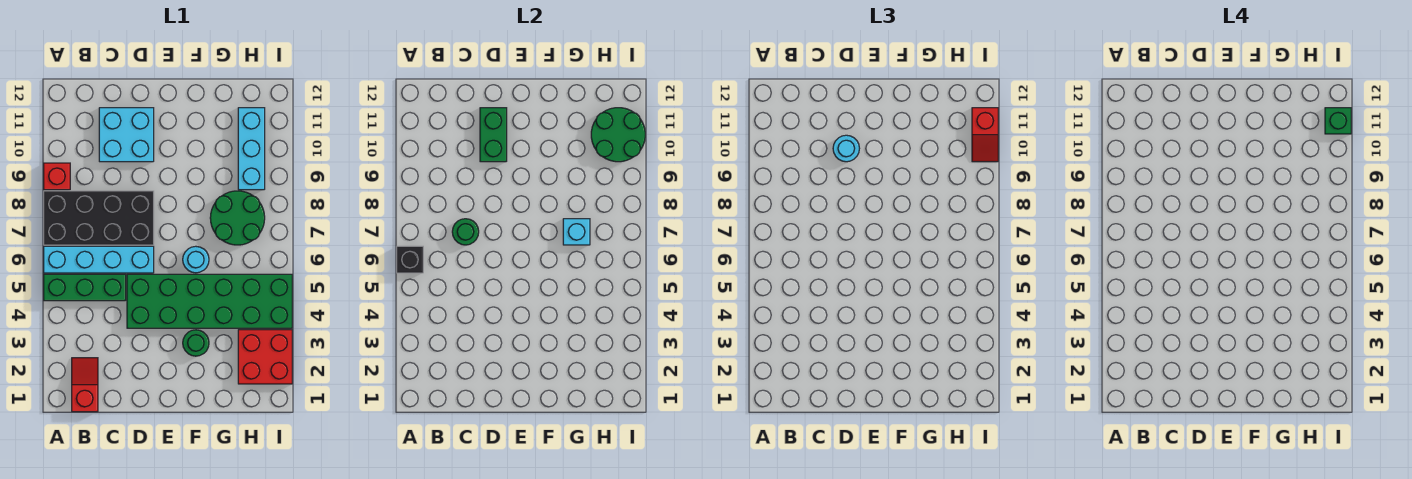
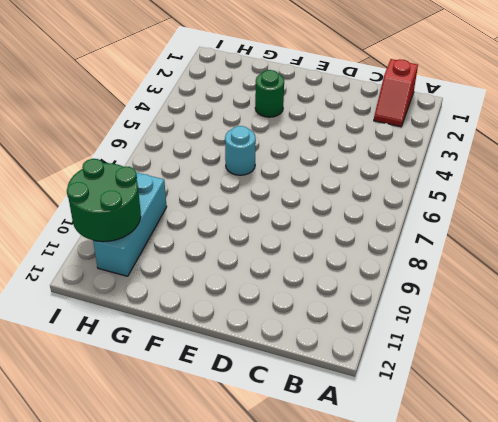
none -> green 1x3 brick [44,274,126,301]
none -> cyan 1x4 brick [44,246,154,273]
none -> black 2x4 brick [44,191,154,245]

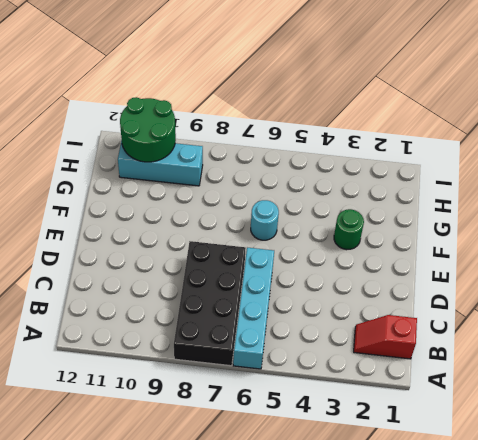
none -> green 1x3 brick [44,274,126,301]
none -> red 1x1 brick [44,163,70,190]
none -> cyan 2x2 brick [99,108,154,162]

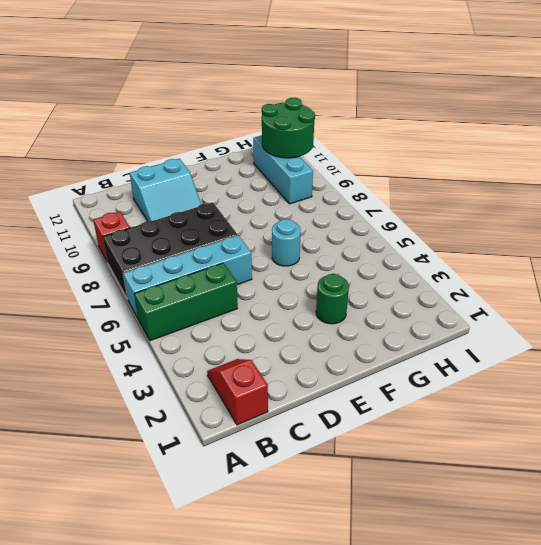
cyan 2x2 slope [130,159,201,221] -> cyan 2x2 brick [99,108,154,162]
none -> green 2x6 brick [127,274,292,328]
none -> green 2x2 round brick [210,191,265,245]
none -> red 2x2 brick [238,330,292,384]

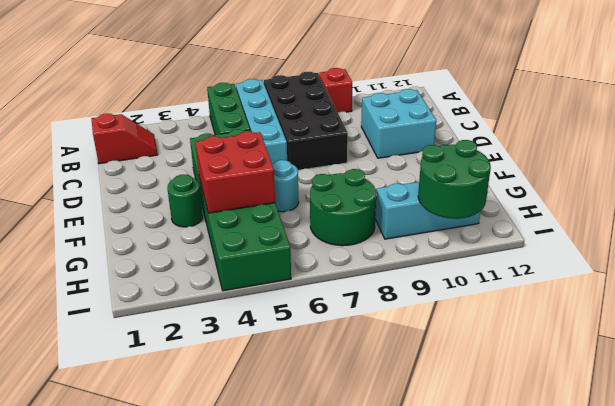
red 2x2 brick [195,132,275,213] -> red 2x2 brick moved to [238,330,292,384]
none -> black 1x1 brick [397,246,423,273]
none -> green 1x1 round brick [452,219,479,245]
none -> green 1x2 brick [480,108,507,162]

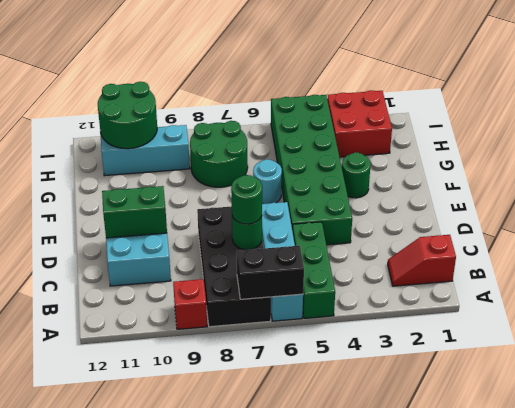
black 1x2 brick [237,246,304,299] -> black 1x1 brick [397,246,423,273]
green 1x1 round brick [231,175,262,224] -> none
none -> cyan 1x1 brick [563,219,590,245]
none -> cyan 1x1 round brick [833,135,859,162]
none -> red 1x2 slope [972,108,998,162]

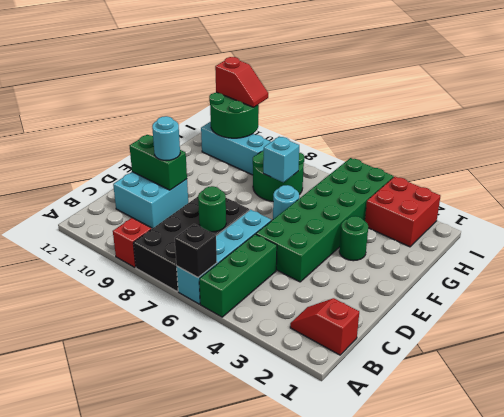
none -> green 1x1 brick [1325,108,1351,134]

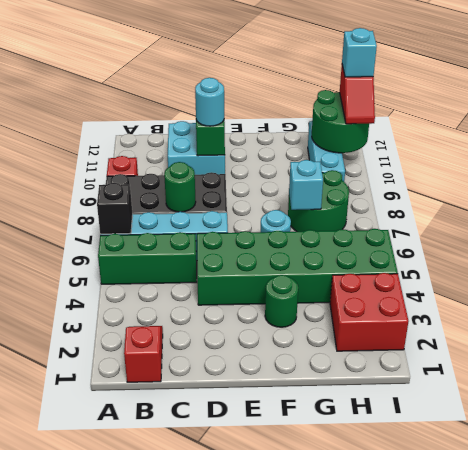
cyan 1x1 brick [342,28,377,77] -> green 1x1 brick [1325,108,1351,134]

